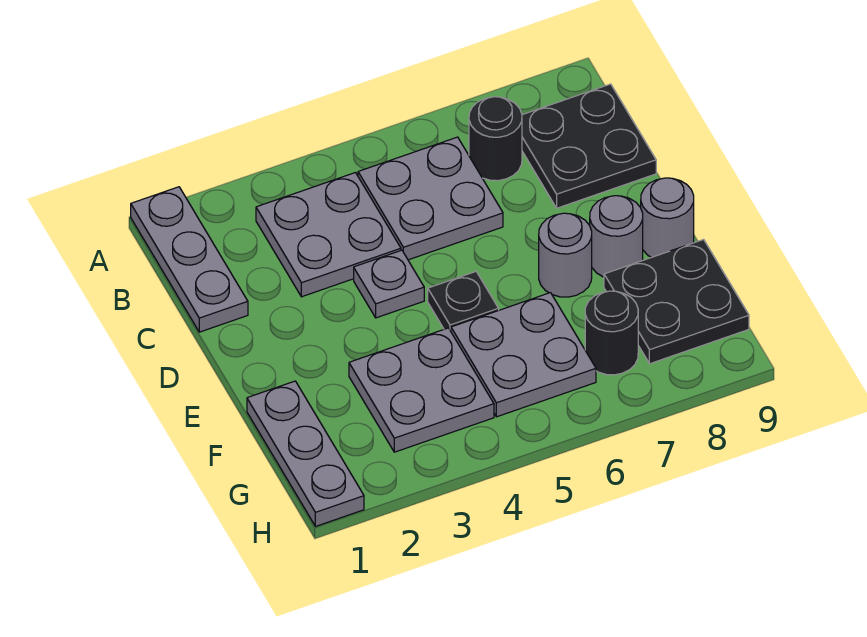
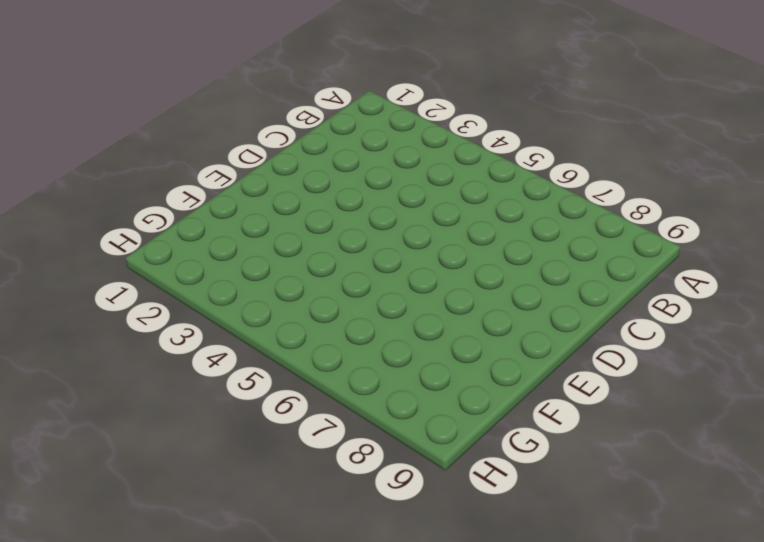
none -> grey 1x3 plate [131,187,248,332]
none -> grey 2x2 plate [256,173,401,297]
none -> grey 2x2 plate [358,137,503,260]

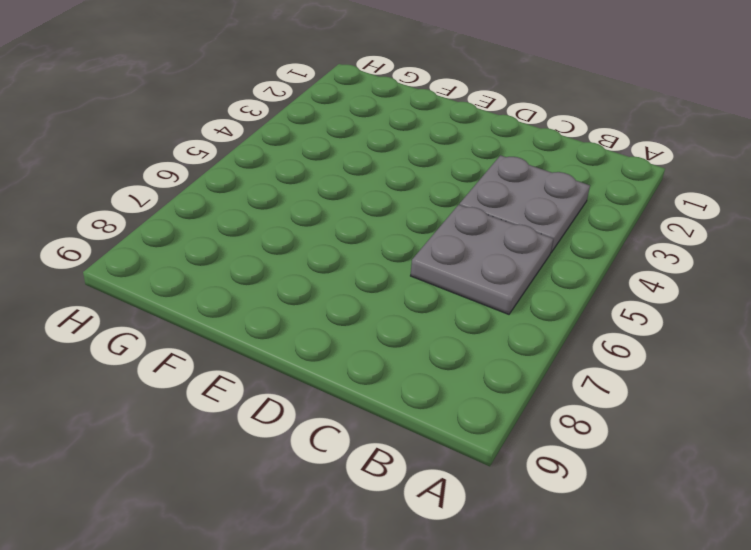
none -> grey 1x3 plate [131,187,248,332]
none -> black 1x1 round brick [469,97,522,181]
none -> black 2x2 plate [522,84,656,208]

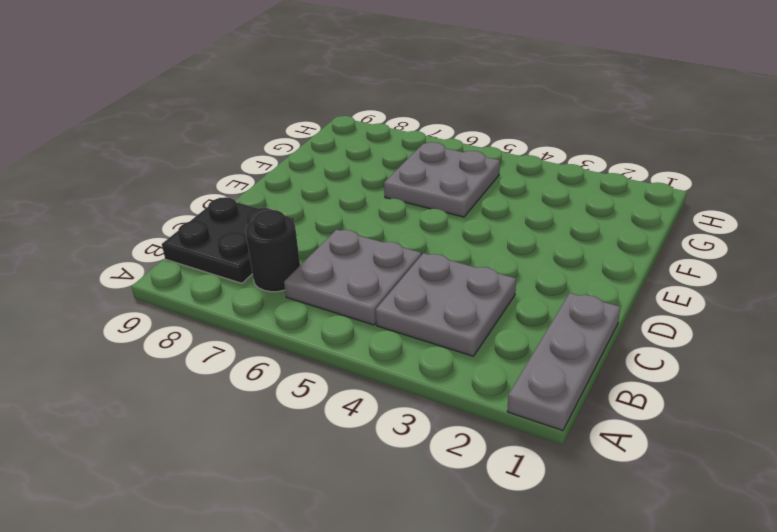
none -> grey 1x1 plate [354,250,424,318]
none -> black 1x1 plate [428,272,499,331]
none -> grey 1x1 round brick [539,213,592,297]

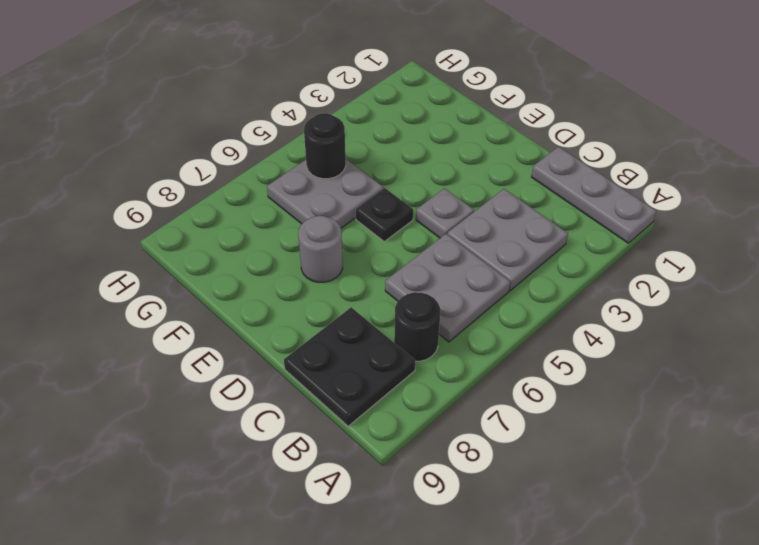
black 1x1 round brick [304,113,346,179] -> black 1x1 round brick moved to [585,291,638,375]
none -> grey 1x1 round brick [590,196,643,277]
none -> grey 1x1 round brick [641,178,694,258]
none -> grey 1x3 plate [247,381,364,526]

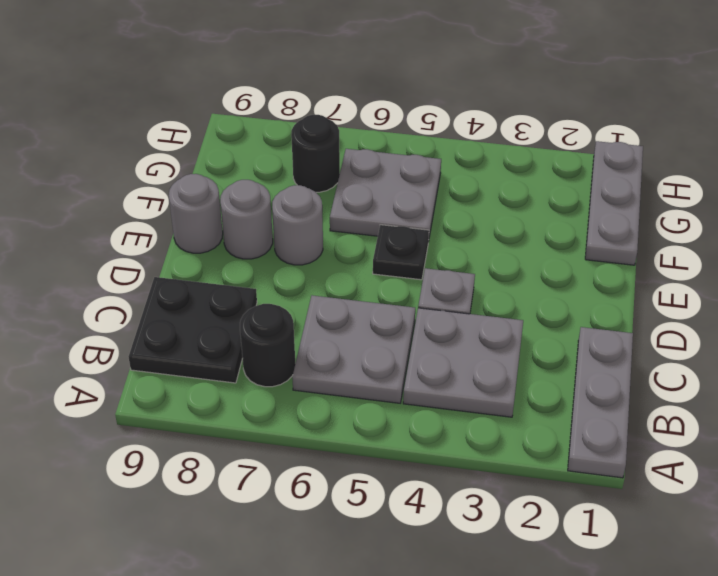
none -> grey 2x2 plate [349,328,494,452]
none -> black 2x2 plate [604,240,749,364]

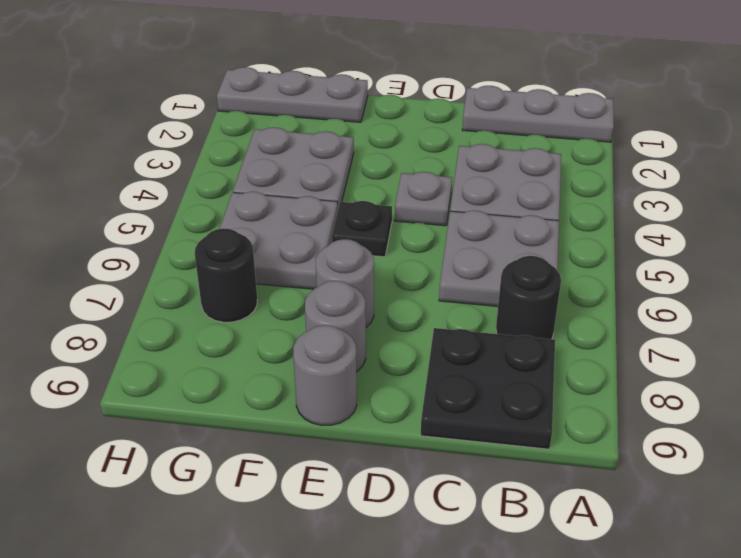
none -> black 2x2 plate [604,240,749,364]

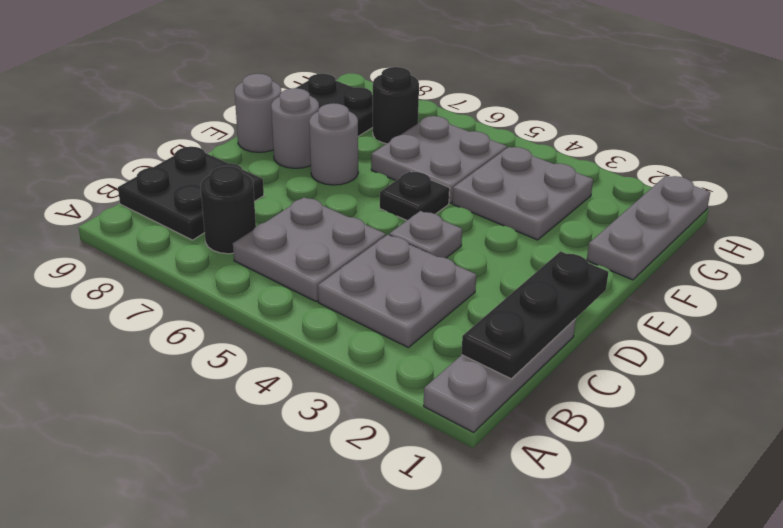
black 1x3 plate [461,251,608,379] -> none

